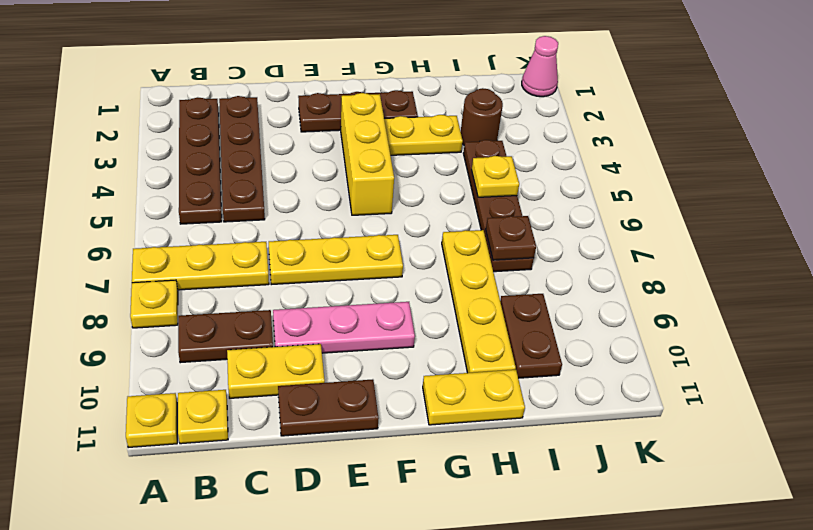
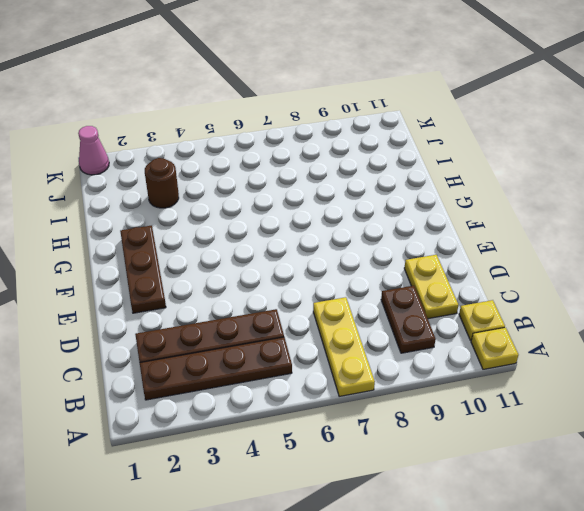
none -> yellow 1x1 plate [130,280,178,328]
none -> yellow 1x3 plate [269,235,403,285]
none -> pink 1x3 plate [273,302,415,353]

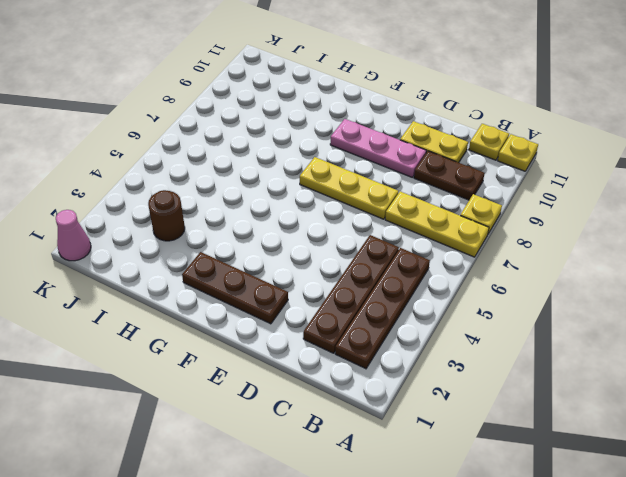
none -> brown 1x2 plate [278,379,379,436]
none -> yellow 1x3 brick [341,93,394,215]
none -> yellow 1x2 plate [384,115,463,155]

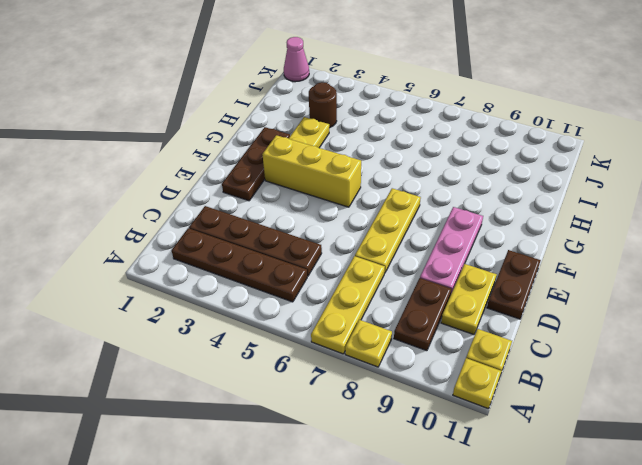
none -> yellow 1x2 plate [423,370,525,425]
none -> yellow 1x4 plate [442,230,516,373]
none -> brown 1x4 plate [463,140,534,272]

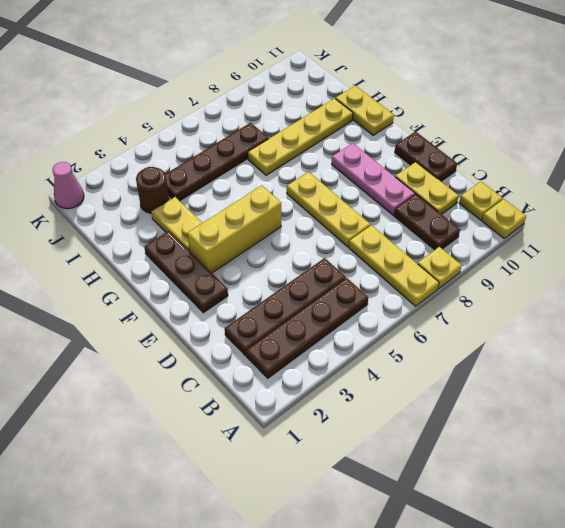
none -> brown 1x2 plate [500,294,562,378]
none -> yellow 1x1 plate [472,156,519,197]
none -> brown 1x1 plate [486,216,536,260]

